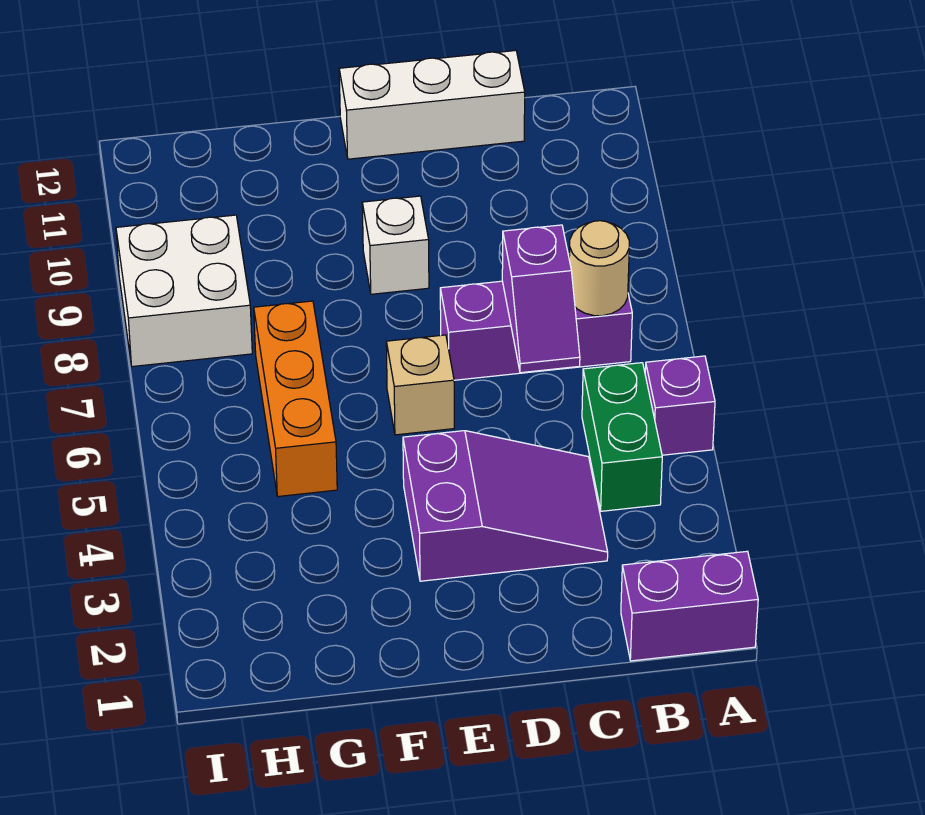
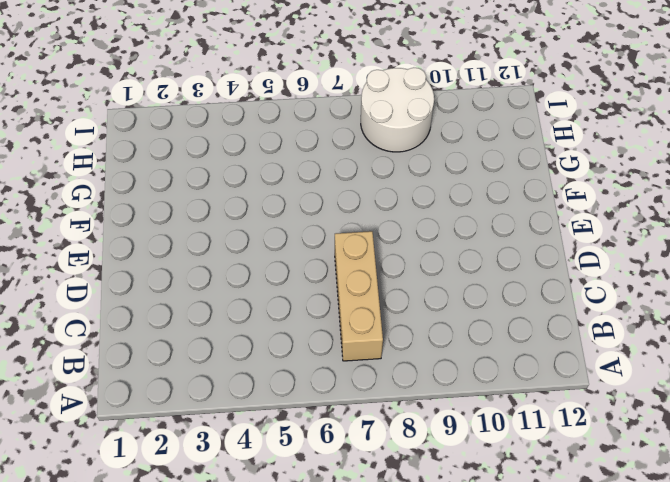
tan 1x3 brick [335,231,383,361] -> purple 1x3 brick [440,281,632,380]
white 2x2 round brick [361,68,434,152] -> white 2x2 brick [116,215,252,367]
none -> purple 1x2 brick [621,551,758,661]
none -> purple 1x1 brick [645,356,715,455]
none -> green 1x2 brick [582,363,662,511]

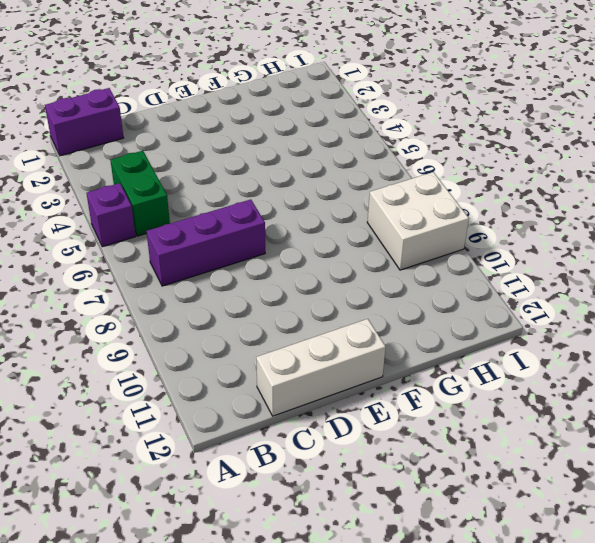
none -> purple 2x3 slope [403,431,608,581]
none -> tan 1x1 brick [386,335,454,435]
none -> white 1x1 brick [362,196,429,294]

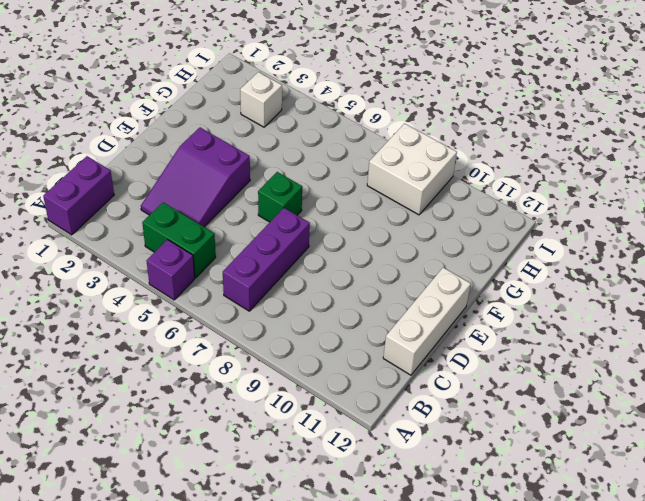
green 1x1 brick [258,172,302,222] -> tan 1x1 brick [386,335,454,435]
white 1x1 brick [240,72,282,127] -> white 1x1 brick moved to [362,196,429,294]
none -> orange 1x3 brick [254,301,337,496]
none -> tan 1x1 round brick [569,221,629,316]
none -> purple 1x2 slope [502,225,580,373]

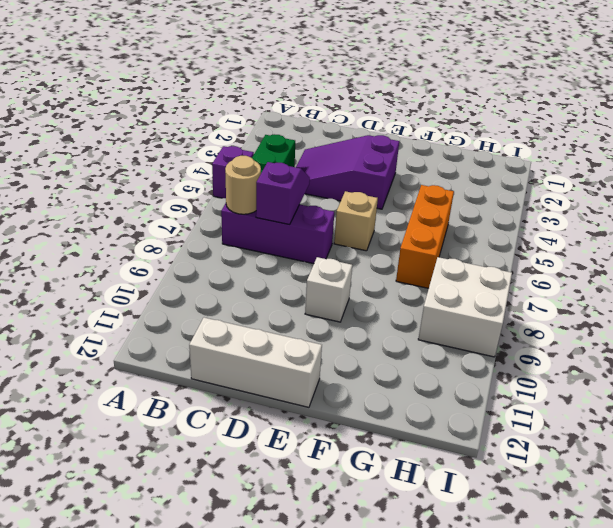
none -> purple 1x2 brick [621,551,758,661]

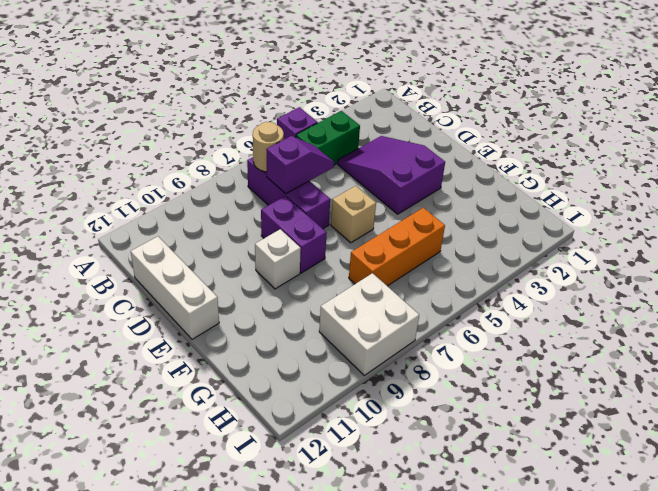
purple 1x2 brick [261,196,327,273] -> purple 1x2 brick moved to [621,551,758,661]

